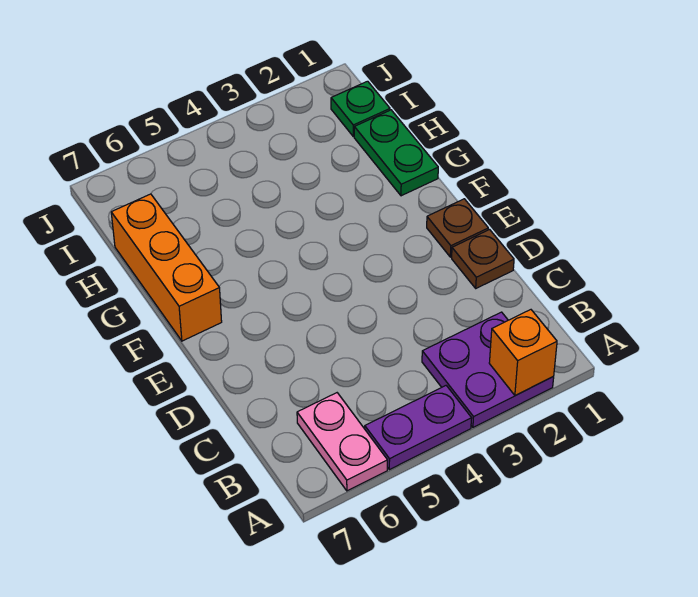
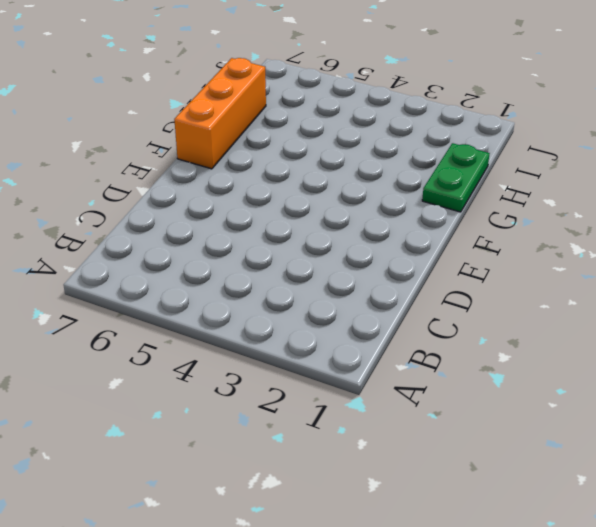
none -> purple 2x2 plate [422,312,554,427]
none -> purple 1x2 plate [365,386,472,470]

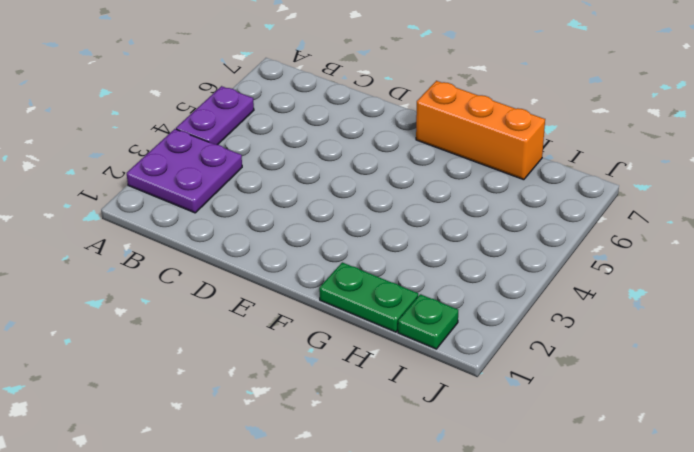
none -> pink 1x2 plate [297,393,388,491]
none -> brown 1x1 plate [452,230,514,288]

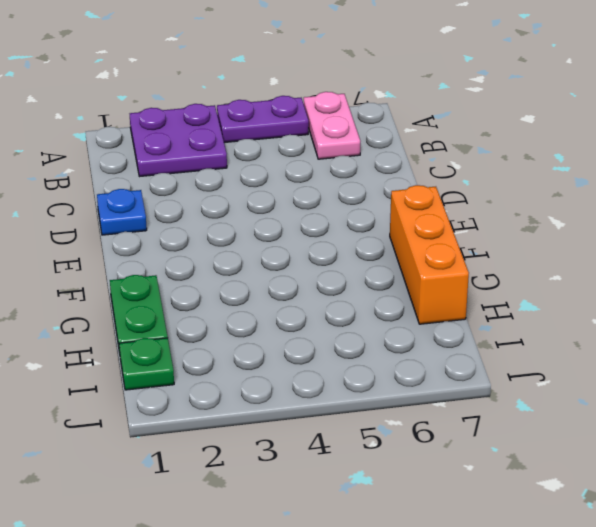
blue 1x1 plate [97,189,147,235] -> brown 1x1 plate [452,230,514,288]
none -> brown 1x1 plate [427,199,488,257]
none -> orange 1x1 brick [489,310,557,396]

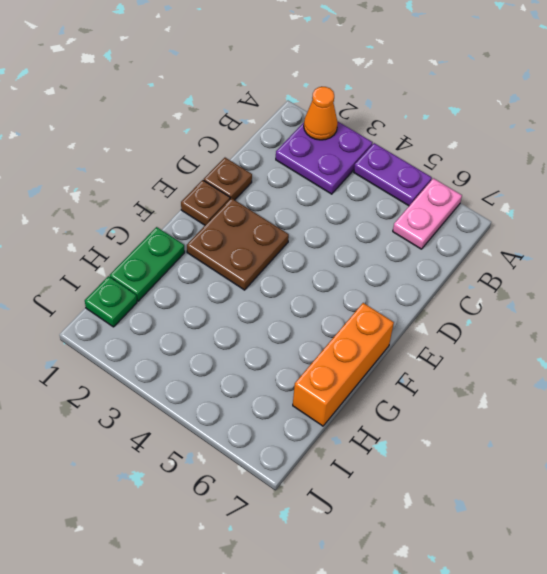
orange 1x1 cone [304,87,338,140] -> orange 1x1 brick [489,310,557,396]
brown 2x2 plate [187,198,289,290] -> none

